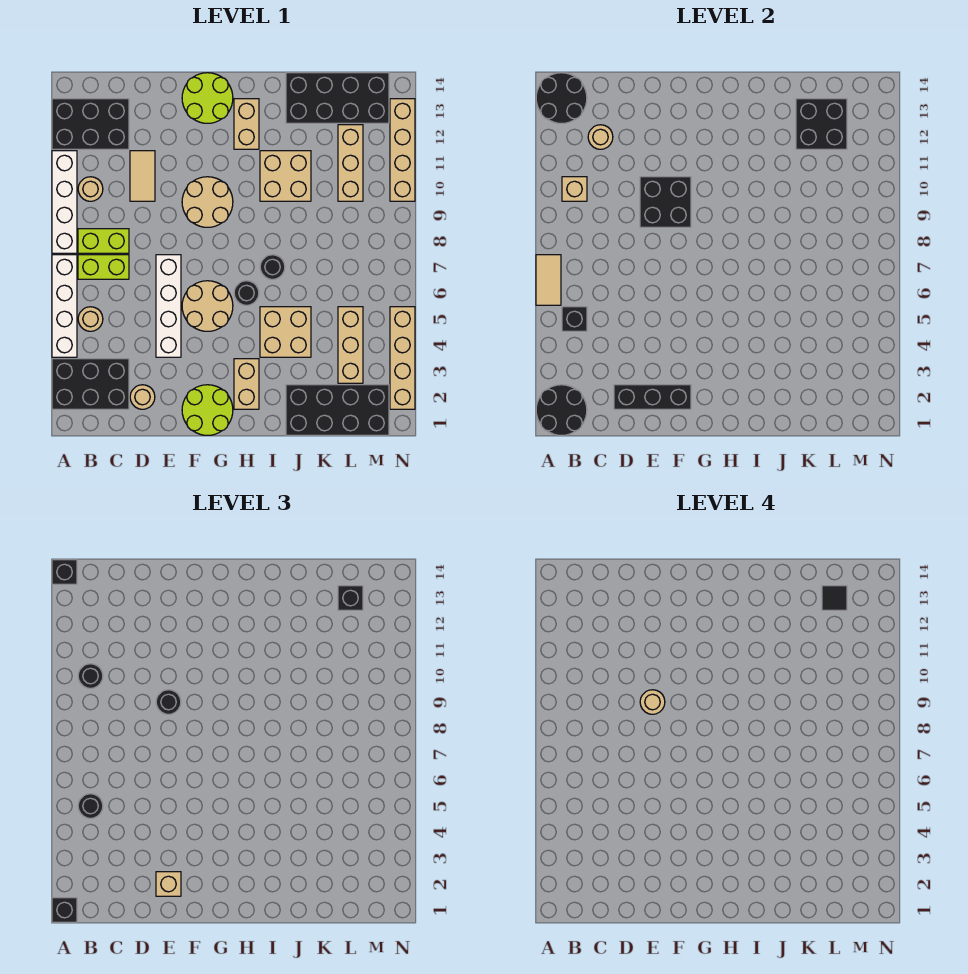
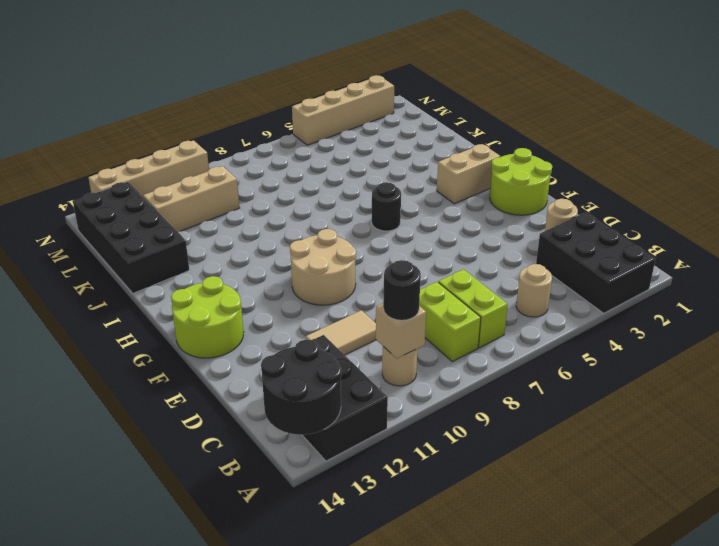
none -> white 1x4 brick [52,255,77,357]
none -> white 1x4 brick [52,151,77,253]
none -> white 1x4 brick [156,255,181,357]
none -> tan 2x2 round brick [182,281,233,331]

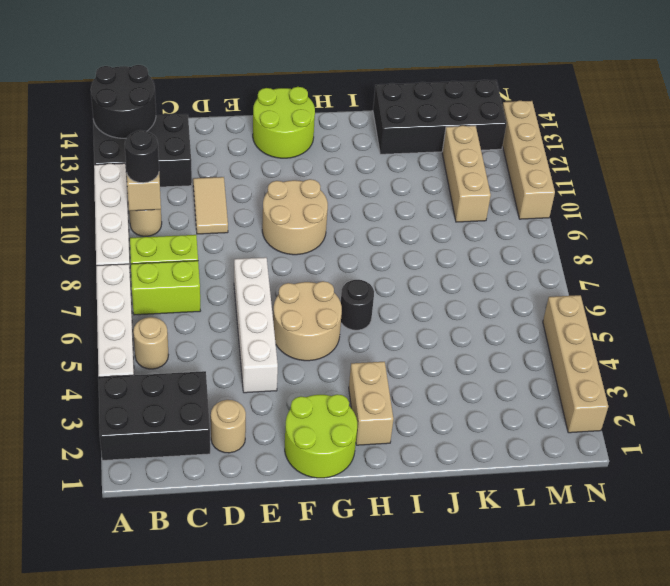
none -> tan 1x2 brick [234,99,259,149]
none -> tan 2x2 brick [260,307,311,357]
none -> black 1x1 round brick [260,255,285,279]
none -> tan 2x2 brick [260,151,311,201]

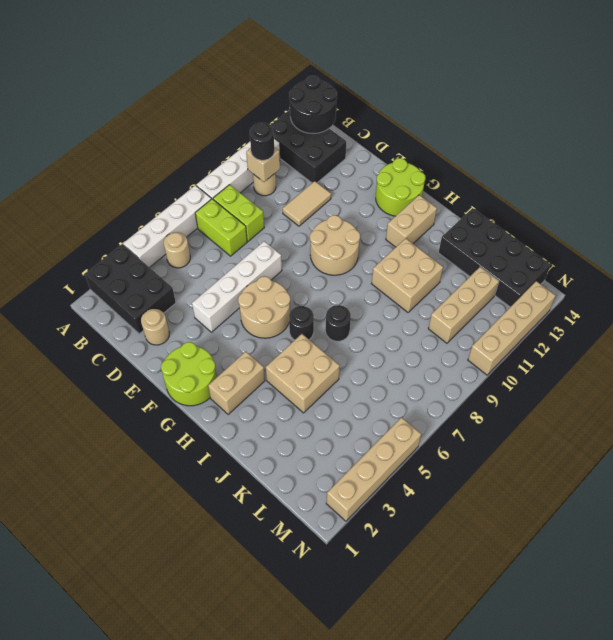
none -> black 2x4 brick [286,385,389,435]
none -> tan 1x3 brick [338,307,363,383]
none -> black 2x2 round brick [536,385,587,435]
none -> tan 1x2 tile [536,255,561,305]

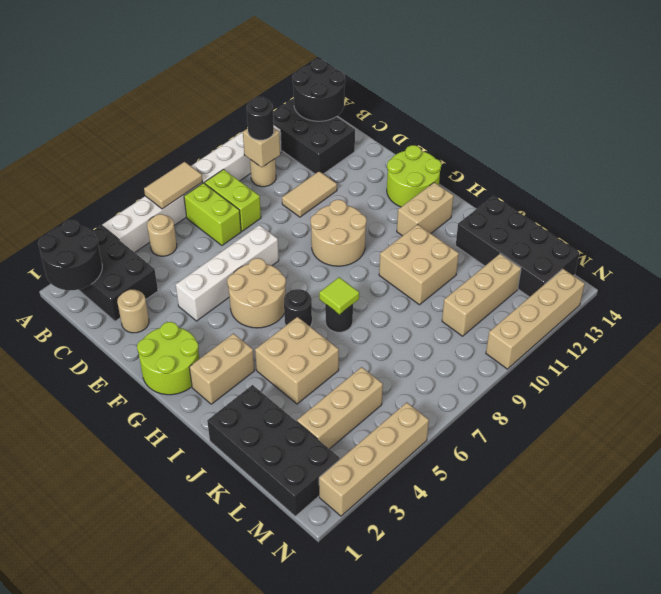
lime 1x1 tile [319,277,359,314] -> none
none -> black 1x1 brick [562,307,587,331]
none -> tan 1x1 round brick [588,125,613,149]
none -> black 1x3 brick [614,385,691,409]
none -> black 2x2 brick [640,177,691,227]

